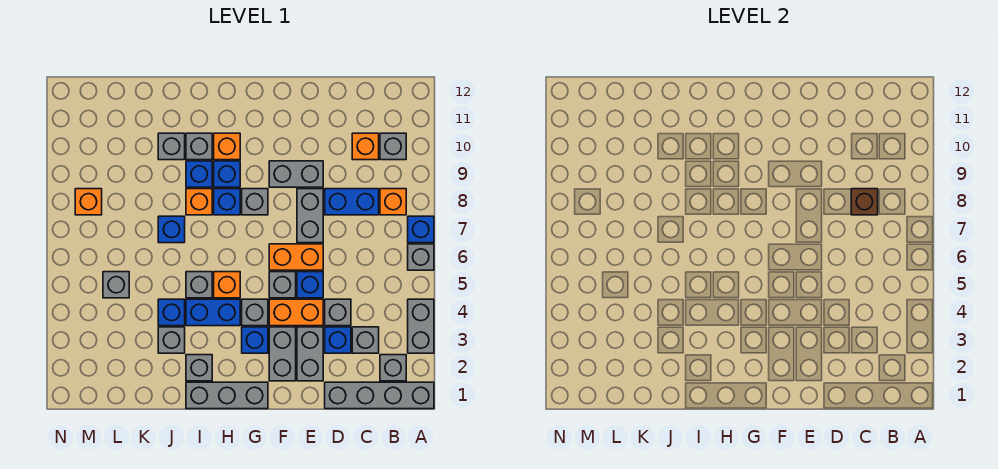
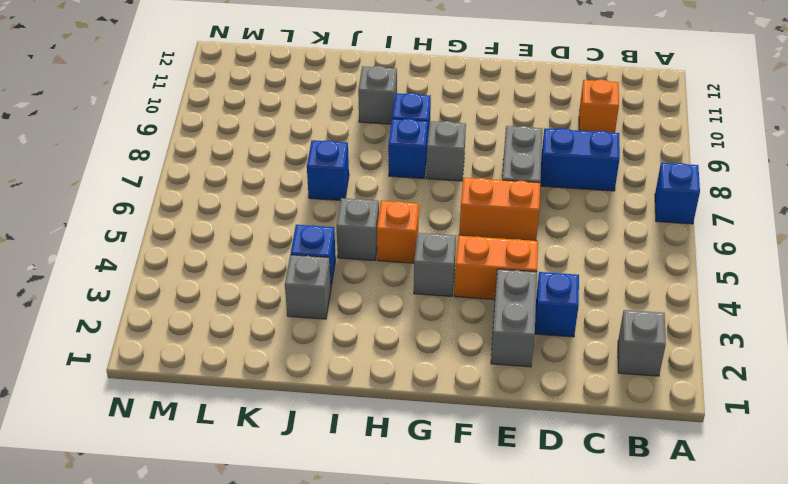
none -> grey 1x4 brick [325,382,434,409]
none -> grey 1x2 brick [408,299,434,353]
none -> grey 1x1 brick [408,244,434,270]
none -> orange 1x1 brick [380,189,406,215]

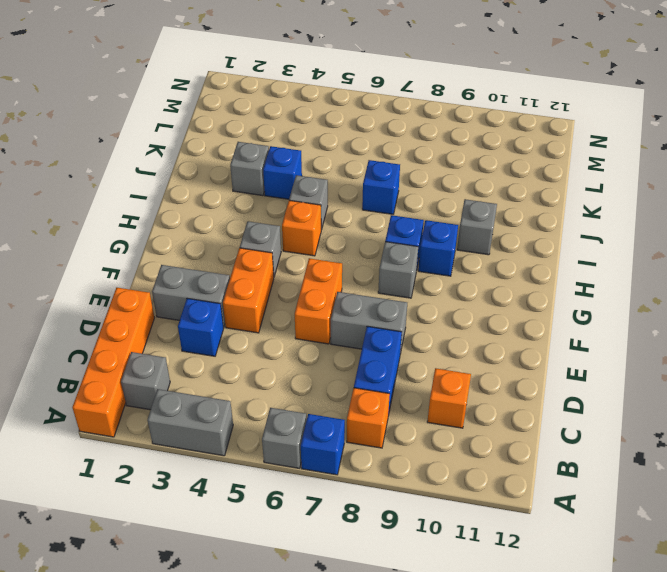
orange 1x4 brick [72,288,154,437] -> grey 1x4 brick [325,382,434,409]
none -> grey 1x1 brick [380,133,406,160]
none -> grey 1x1 brick [352,327,379,353]
none -> grey 1x1 brick [325,299,351,326]
none -> blue 1x1 brick [297,272,323,298]

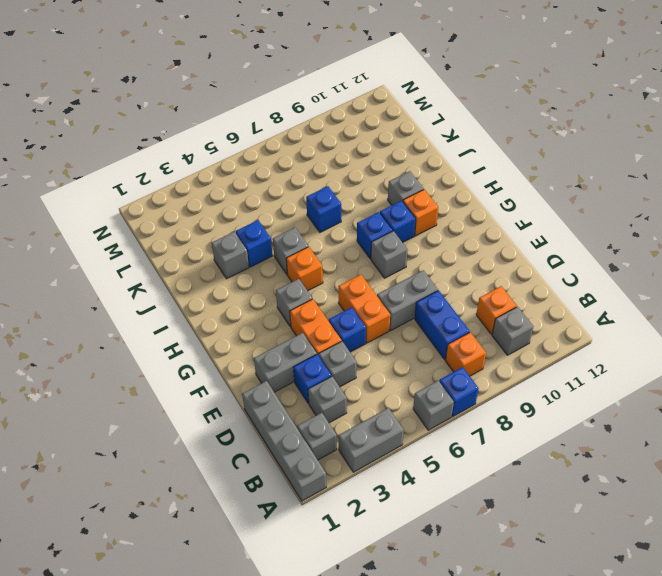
none -> grey 1x2 brick [269,161,323,187]
none -> grey 1x2 brick [269,327,296,381]
none -> grey 1x1 brick [269,272,296,298]
none -> grey 1x3 brick [186,382,268,409]

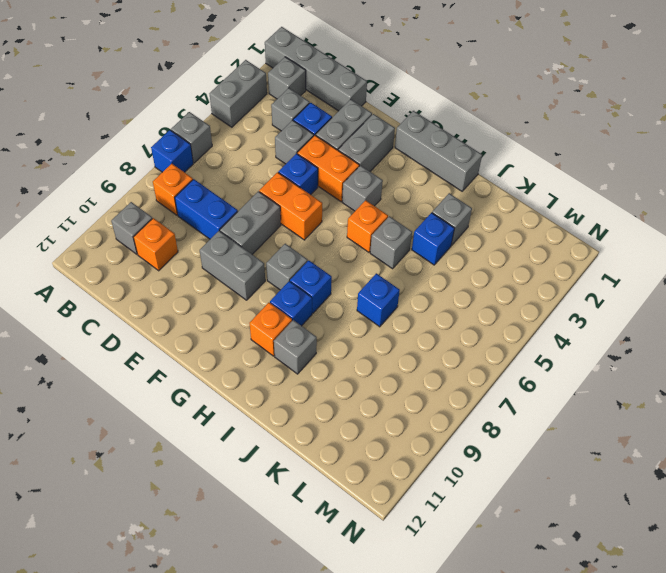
none -> grey 1x1 brick [269,272,296,298]
none -> blue 1x1 brick [242,327,268,353]
none -> blue 1x2 brick [186,299,240,326]
none -> grey 1x1 brick [186,355,212,381]

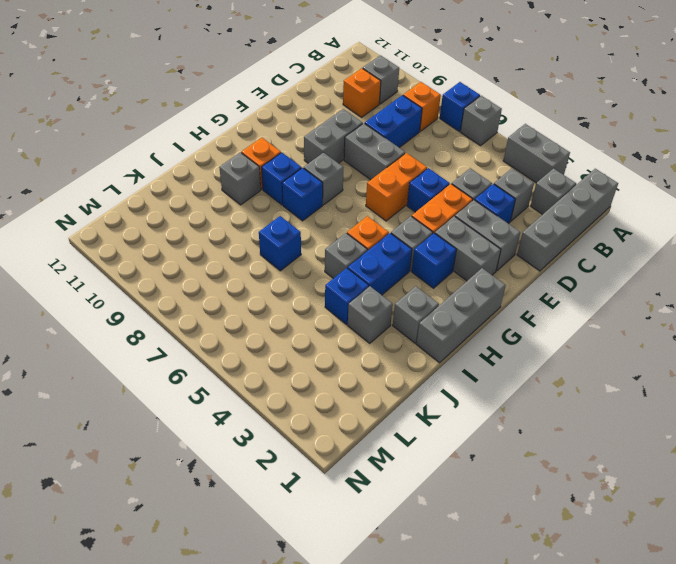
none -> grey 1x1 brick [269,272,296,298]
none -> orange 1x1 brick [186,189,212,215]
none -> blue 1x1 brick [186,161,212,187]
none -> grey 1x1 brick [158,133,185,160]

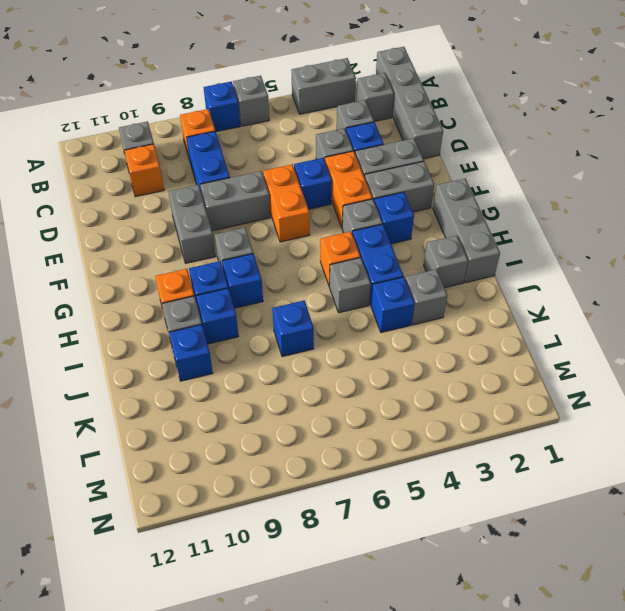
blue 1x1 brick [169,325,213,381] -> grey 1x1 brick [158,133,185,160]
none -> grey 1x1 brick [269,272,296,298]
none -> orange 1x1 brick [186,189,212,215]
none -> grey 1x1 brick [103,272,129,298]
none -> orange 1x1 brick [75,189,102,215]

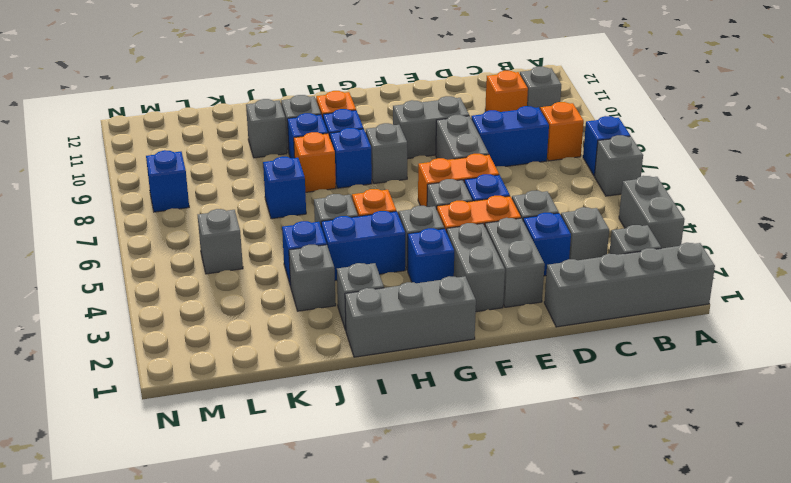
blue 1x1 brick [146,150,189,212] -> orange 1x1 brick [75,189,102,215]
none -> brown 1x1 brick [851,189,878,215]

